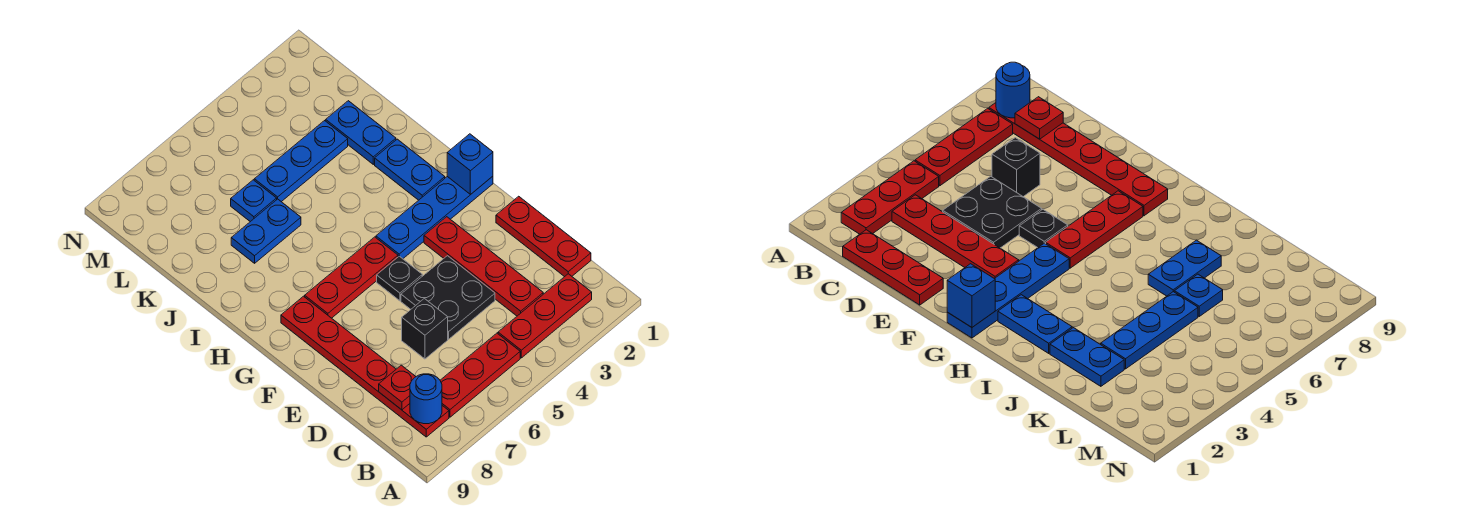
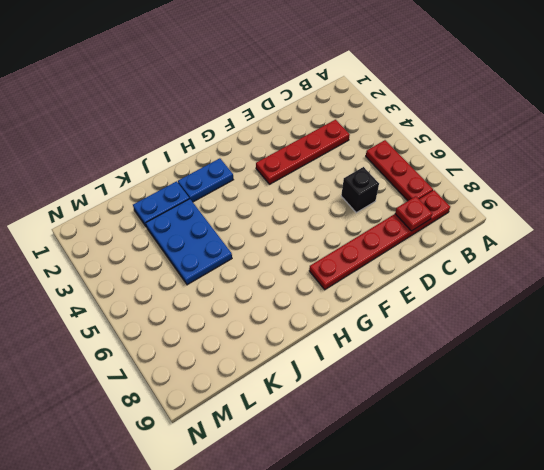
blue 2x3 plate [146,199,232,285] -> blue 1x3 plate [254,121,348,202]
none -> red 1x3 plate [498,274,592,358]
none -> red 1x3 plate [496,196,591,277]
none -> black 2x2 plate [401,256,495,339]

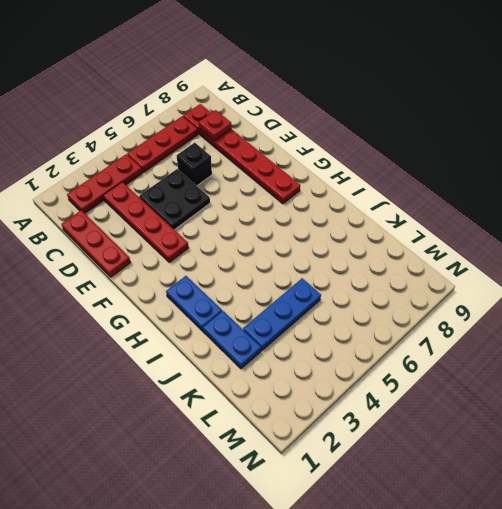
none -> black 1x1 plate [377,256,422,301]
none -> blue 1x4 plate [376,176,493,259]
none -> red 1x3 plate [305,237,398,318]

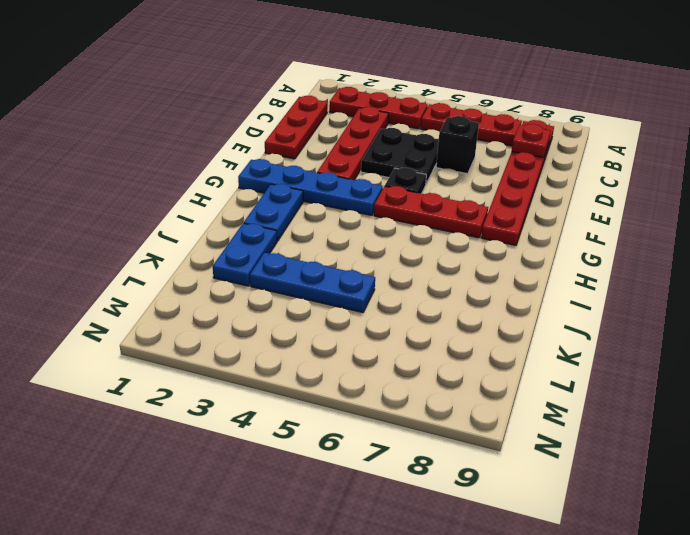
none -> blue 1x2 plate [231,199,301,263]
none -> blue 1x1 plate [231,180,277,222]
none -> blue 1x1 round brick [410,374,442,424]

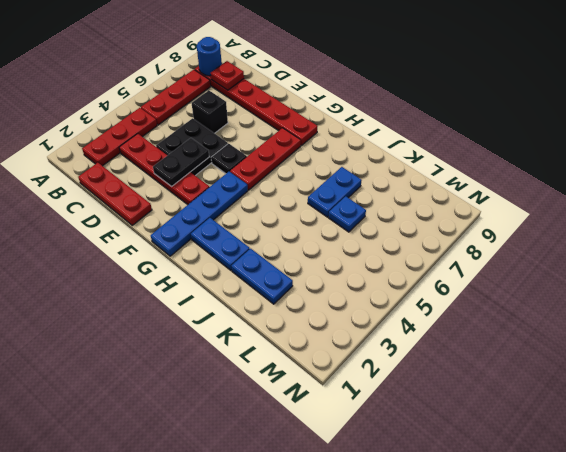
black 1x2 plate [153,138,209,187] -> none
none -> blue 1x3 plate [254,121,348,202]
none -> blue 1x1 brick [447,134,493,194]

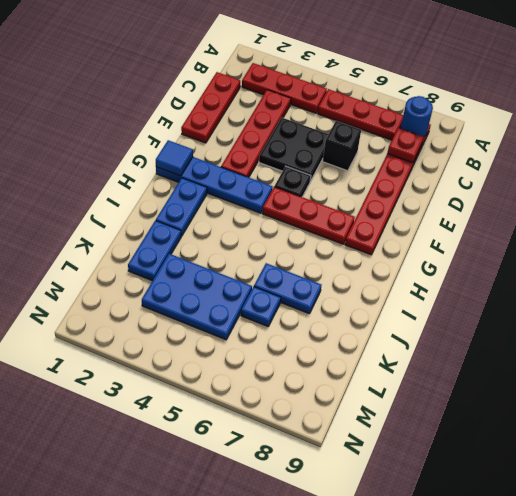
blue 1x1 tile [156,140,193,176] -> blue 1x1 brick [447,134,493,194]
blue 2x3 plate [142,254,252,340] -> blue 1x3 plate [254,121,348,202]

